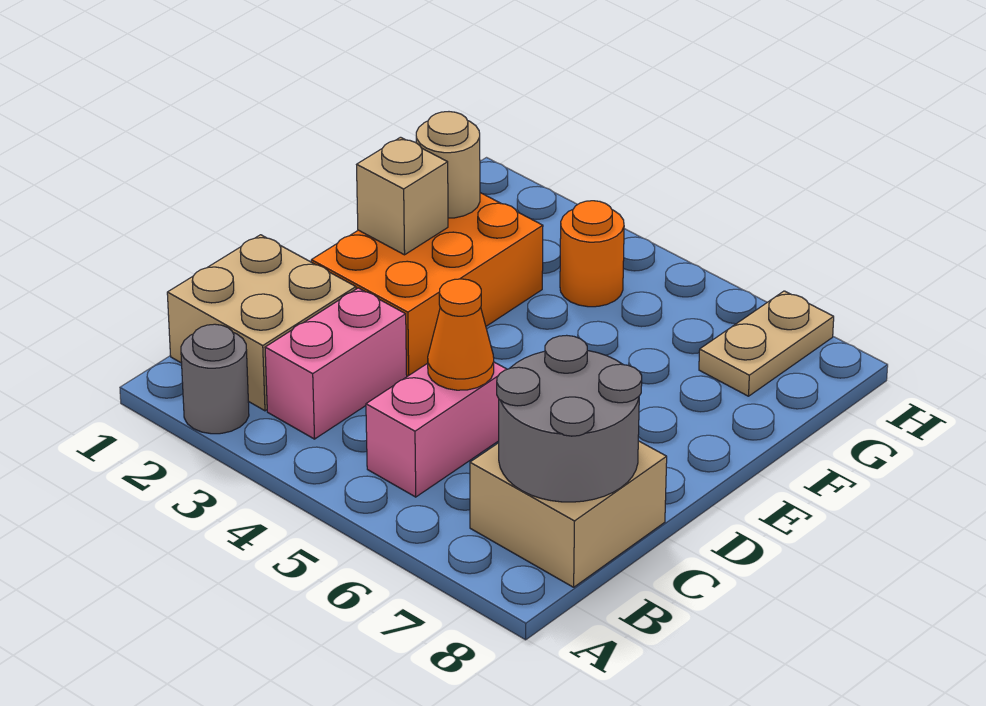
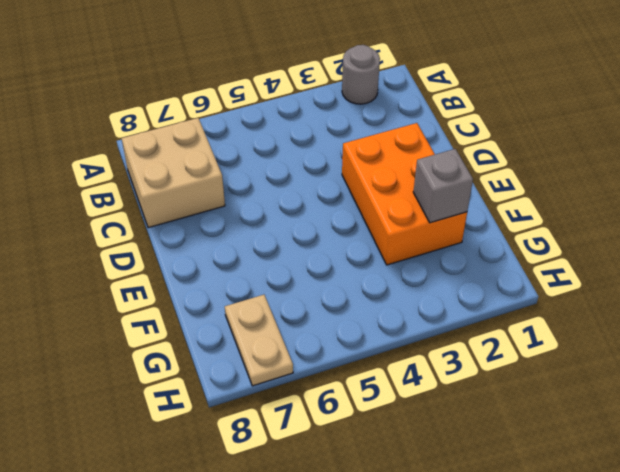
grey 1x1 brick [413,149,473,223] -> tan 1x1 round brick [416,112,480,218]
none -> tan 2x2 brick [167,235,356,411]
none -> pink 1x2 brick [265,288,407,439]
none -> pink 1x2 brick [366,362,507,497]

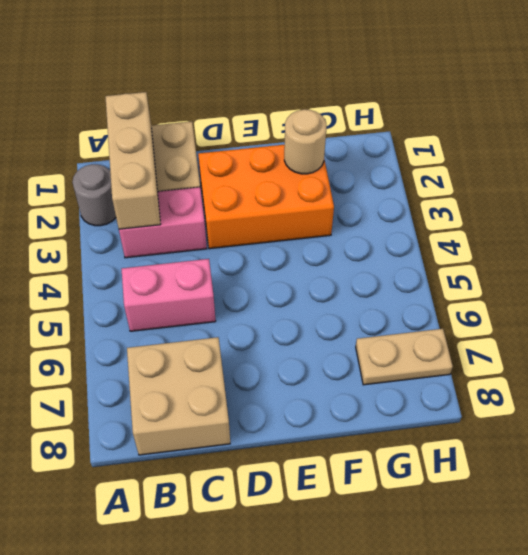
tan 1x3 brick [105,92,161,229] -> none
none -> orange 1x1 round brick [560,201,624,307]
none -> grey 2x2 round brick [497,335,642,502]
none -> orange 1x1 cone [428,279,494,390]

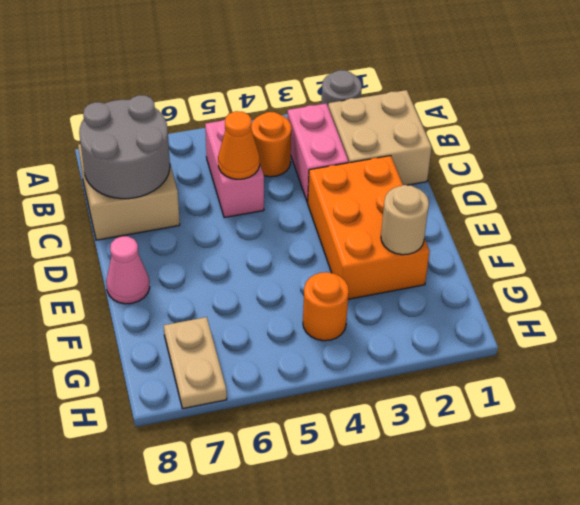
orange 1x1 round brick [251,112,291,177] -> none
pink 1x1 cone [106,236,150,304] -> none
none -> tan 1x1 brick [357,137,448,255]

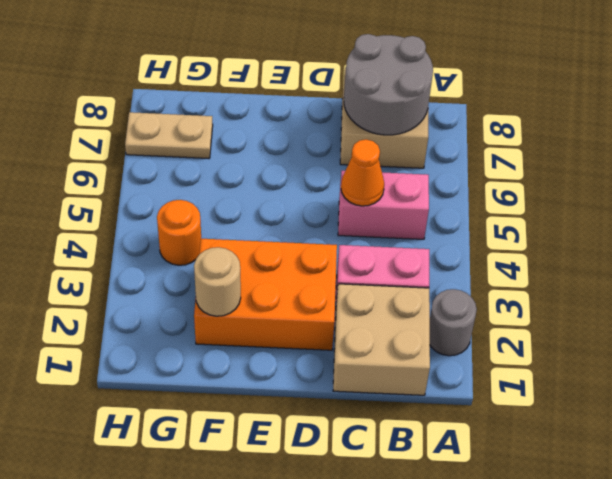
none -> tan 1x1 brick [357,137,448,255]

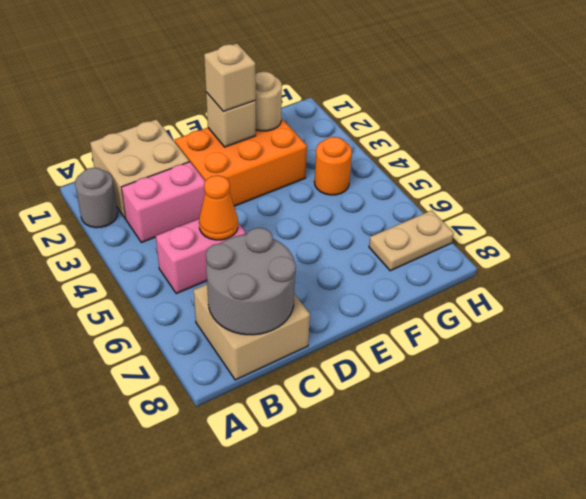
tan 1x1 brick [204,44,256,112] -> none

